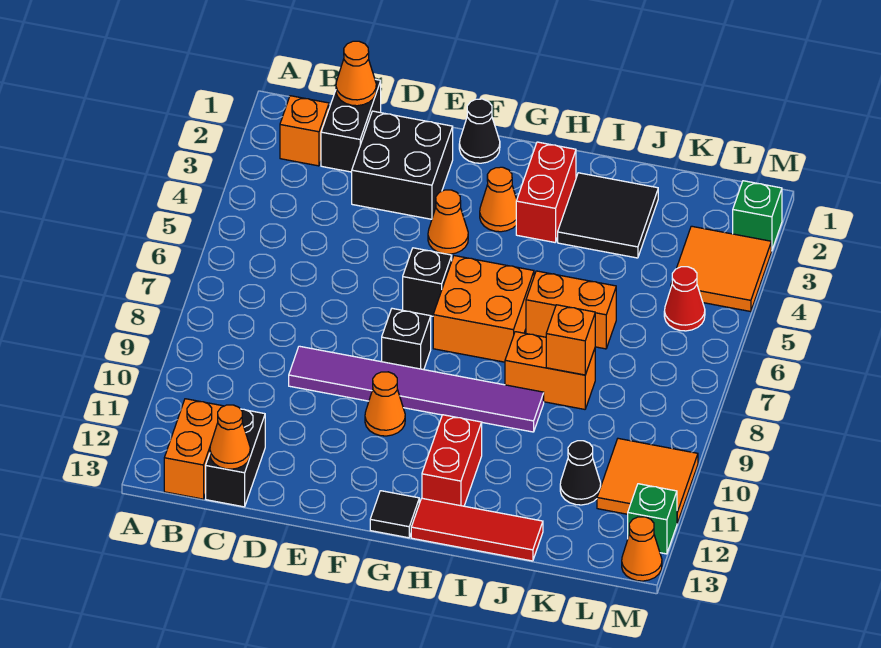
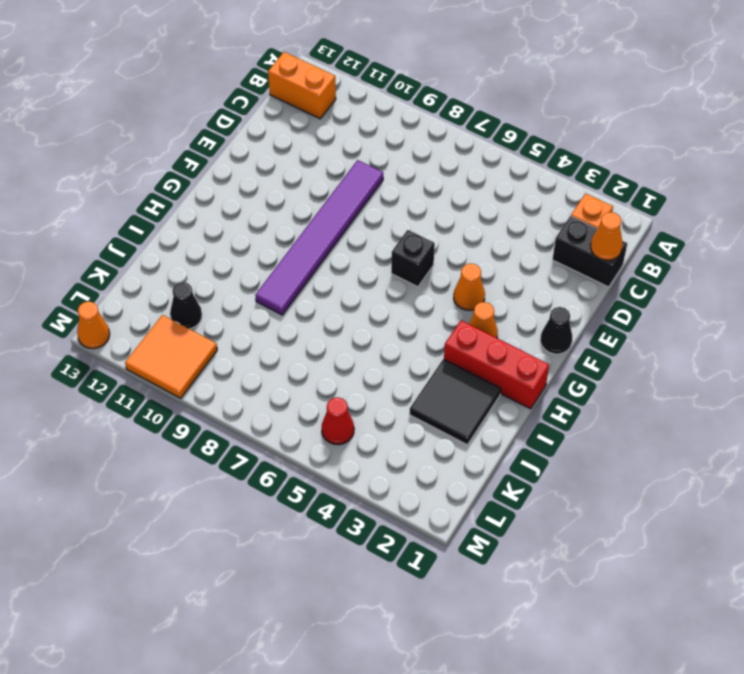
red 1x3 brick [444,320,549,409] -> red 1x2 brick [516,142,576,242]
none -> black 1x2 brick [206,409,265,507]
none -> black 2x2 brick [352,111,453,219]
none -> black 1x1 brick [382,308,431,370]
none -> orange 1x1 cone [365,372,405,436]

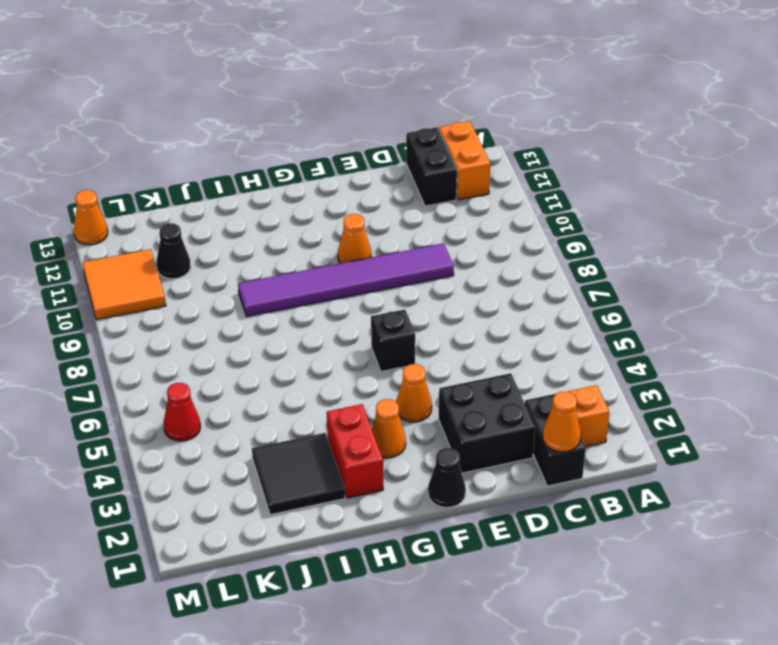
none -> black 1x1 brick [382,308,431,370]
none -> orange 2x2 brick [433,256,534,362]
none -> black 1x1 tile [370,491,419,538]
none -> red 1x2 brick [422,415,482,506]

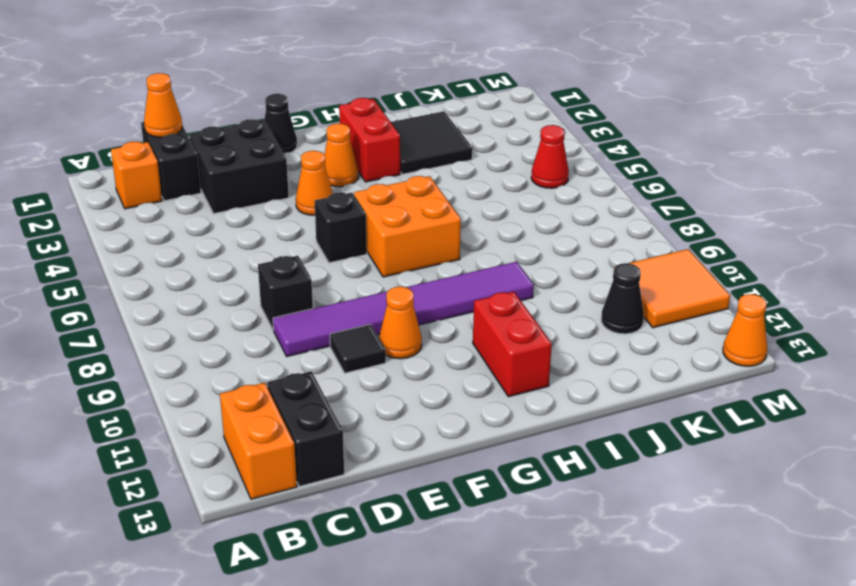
black 1x1 brick [258,256,313,330] -> black 1x1 brick moved to [382,308,431,370]
black 1x1 tile [330,324,386,373] -> black 1x1 tile moved to [370,491,419,538]
none -> red 1x3 tile [411,498,543,561]
none -> orange 1x2 brick [526,271,616,349]
none -> orange 1x2 brick [505,332,595,409]
none -> orange 2x2 tile [671,226,771,312]

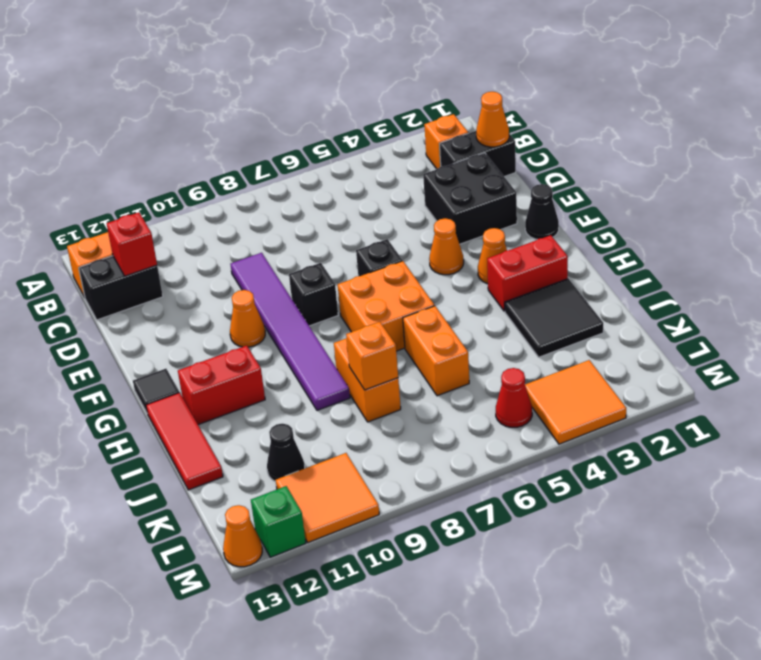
red 1x1 brick [107,212,157,276] -> none
none -> green 1x1 brick [733,181,782,251]
none -> orange 1x1 cone [210,405,250,469]

